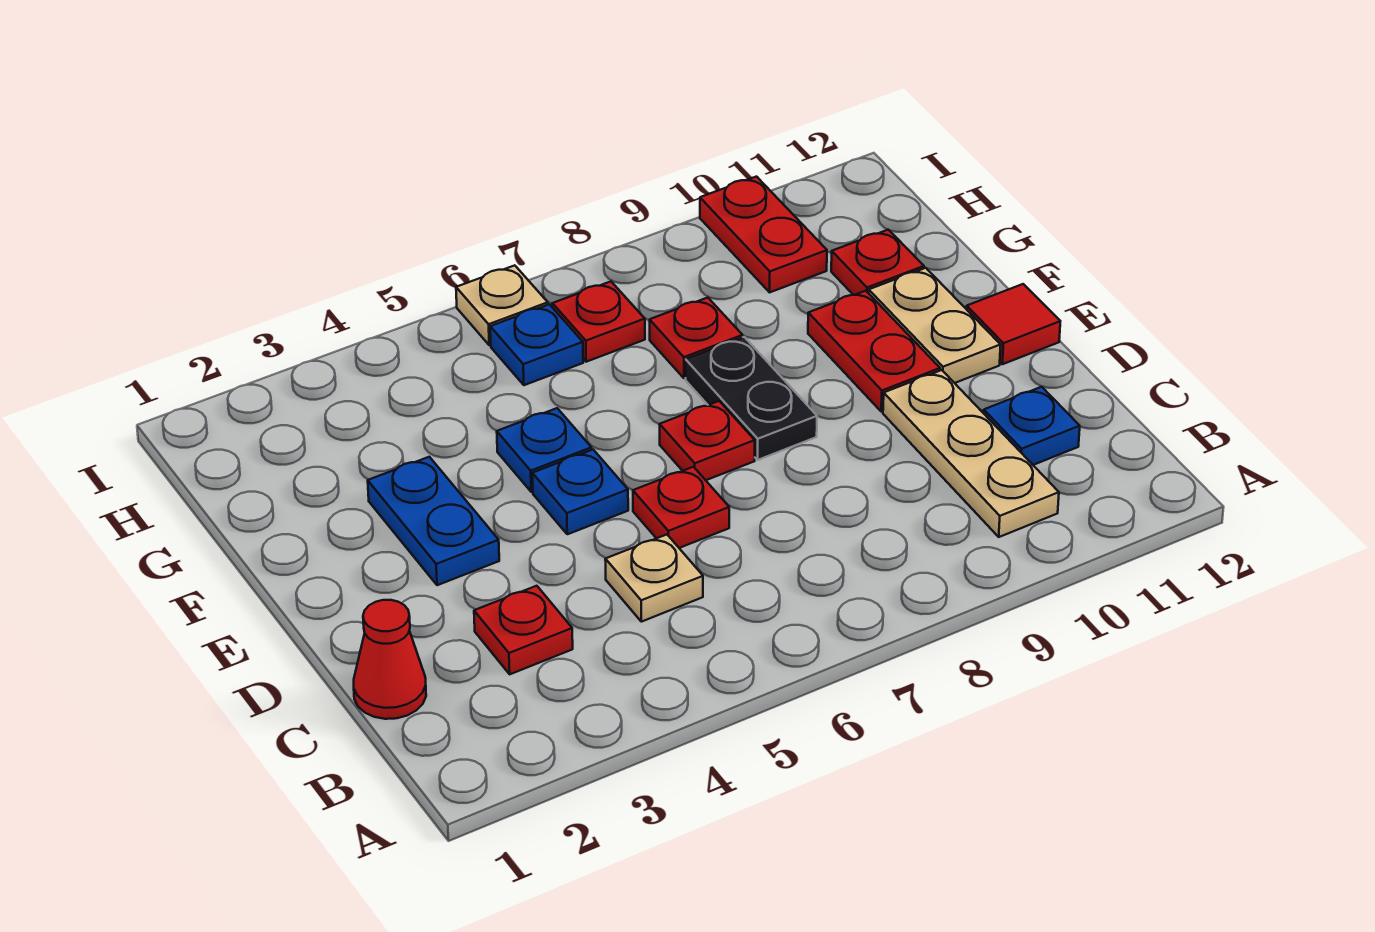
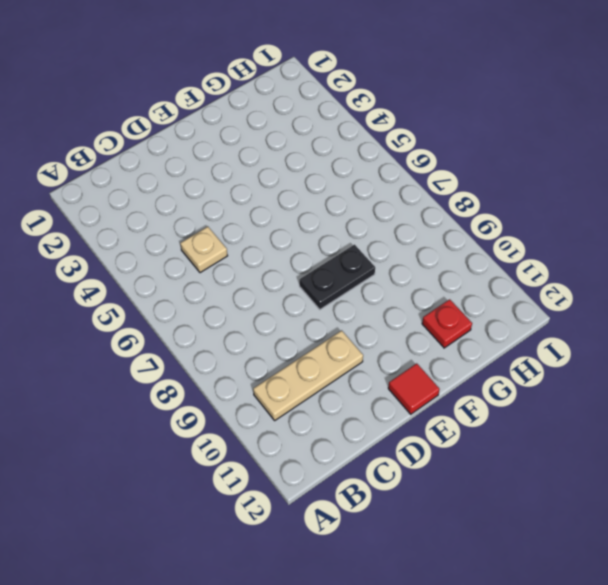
none -> red 1x1 cone [354,600,426,719]
none -> red 1x1 plate [474,586,573,674]
none -> blue 1x1 plate [984,387,1080,465]

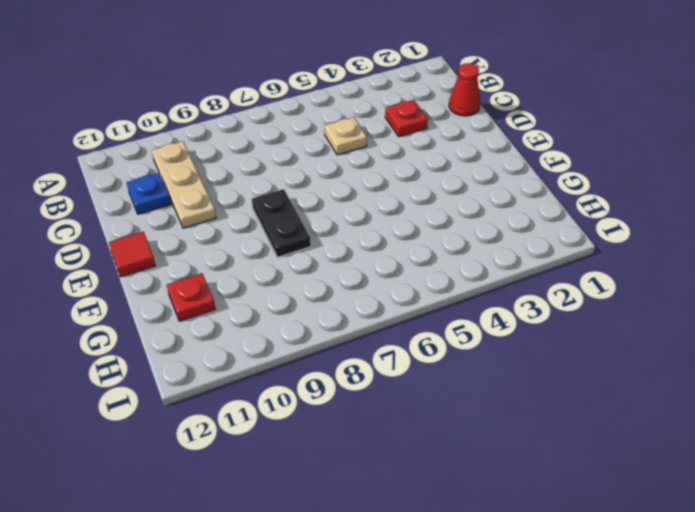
none -> red 1x1 plate [633,467,729,548]
none -> blue 1x2 plate [368,457,499,585]
none -> blue 1x1 plate [532,450,628,534]

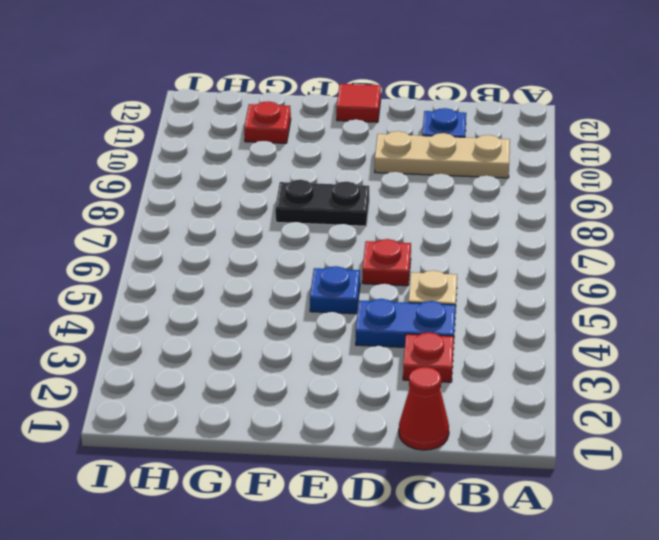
blue 1x2 plate [356,299,456,347] -> blue 1x2 plate moved to [368,457,499,585]
none -> red 1x1 plate [660,401,755,480]
none -> red 1x2 plate [808,291,940,412]
none -> tan 1x2 plate [869,268,1001,383]

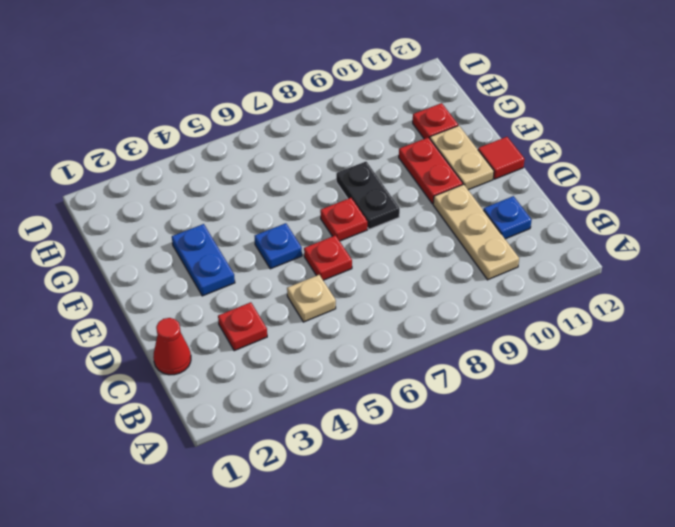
none -> blue 1x1 plate [497,408,592,492]
none -> red 1x1 plate [650,298,743,378]
none -> blue 1x1 plate [490,304,583,385]

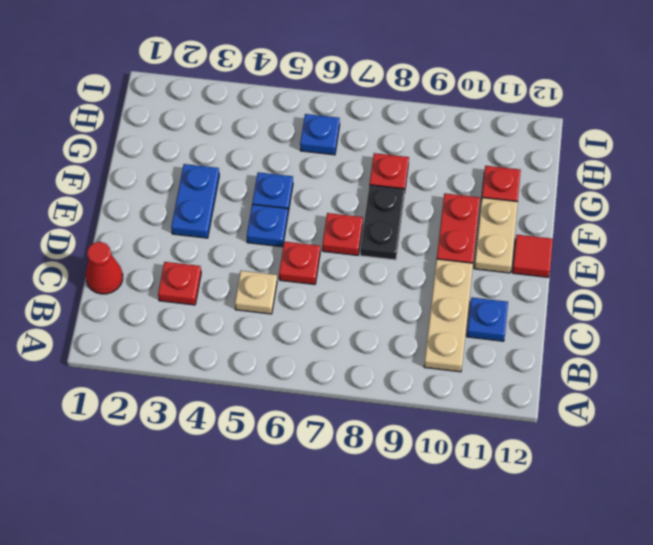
none -> red 1x1 plate [552,282,645,362]
none -> red 1x2 plate [700,177,827,292]
none -> tan 1x1 plate [456,265,548,345]

